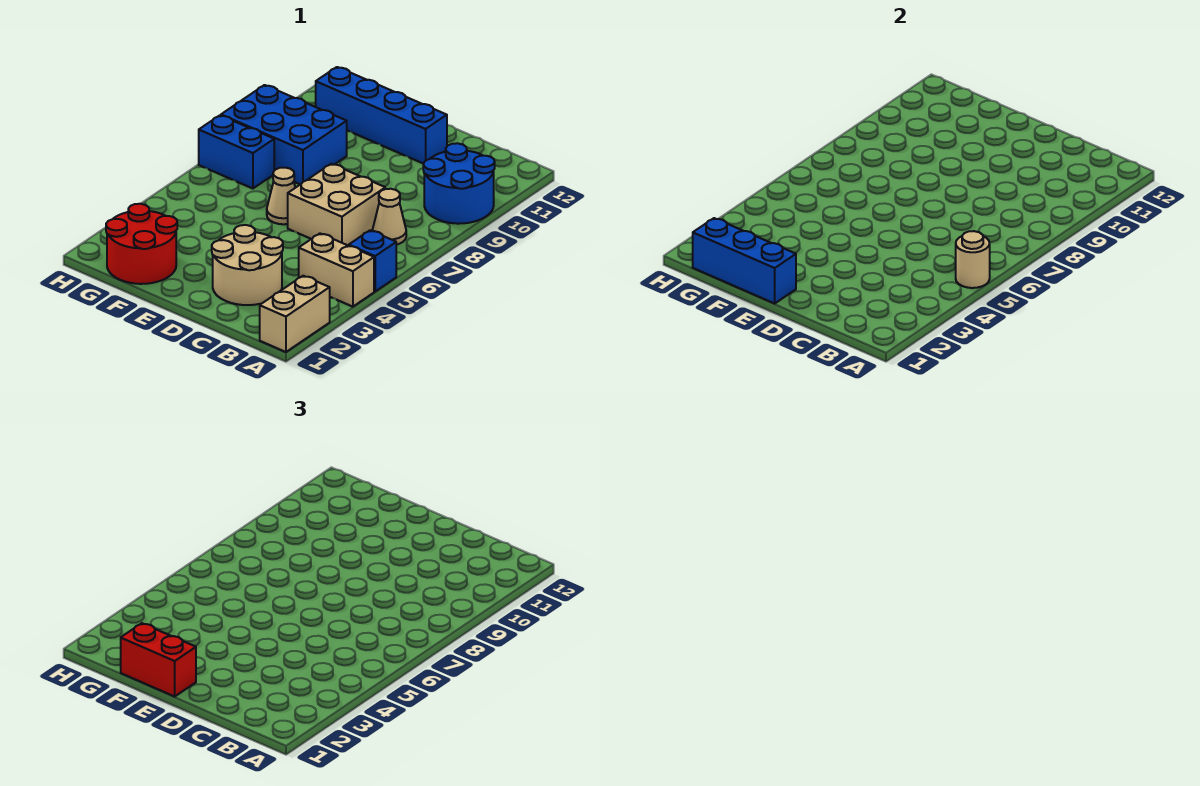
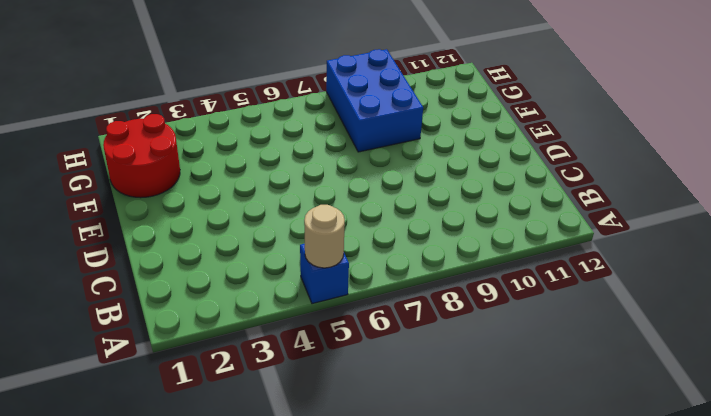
none -> tan 1x2 brick [260,276,330,352]
none -> tan 1x2 brick [299,234,374,307]
none -> blue 2x2 round brick [423,143,495,224]

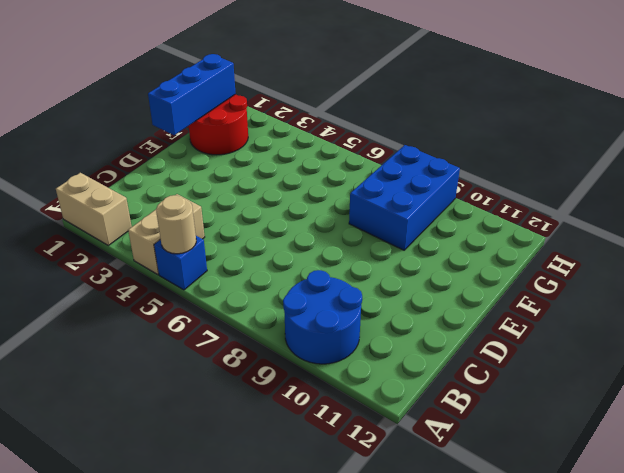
none -> tan 1x1 cone [372,189,406,245]
none -> tan 2x2 round brick [212,225,283,305]
none -> tan 2x2 brick [288,164,385,246]

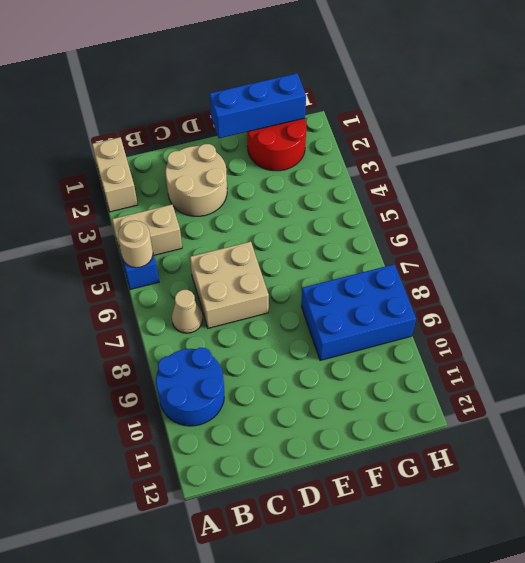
none -> blue 1x4 brick [316,67,447,163]
none -> tan 1x1 cone [267,168,295,224]
none -> blue 1x2 brick [199,115,274,188]

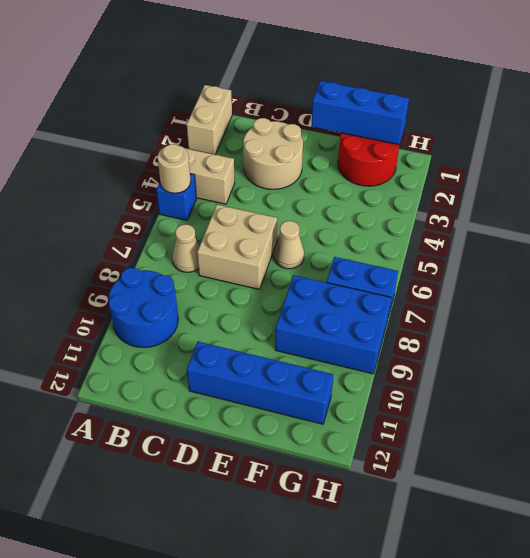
none -> red 1x2 brick [121,623,196,696]

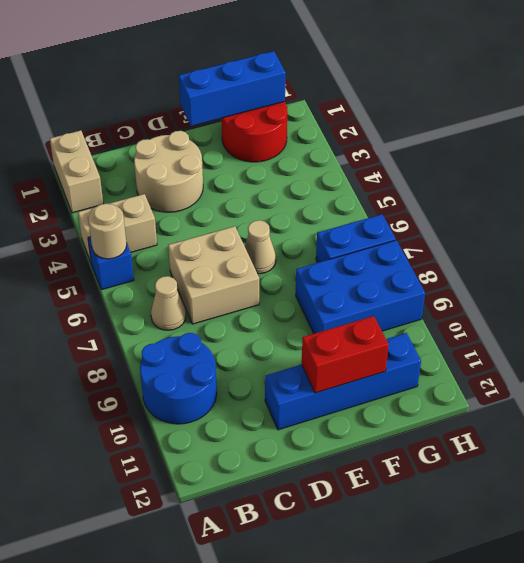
red 1x2 brick [302,316,389,393] -> red 1x2 brick moved to [121,623,196,696]

